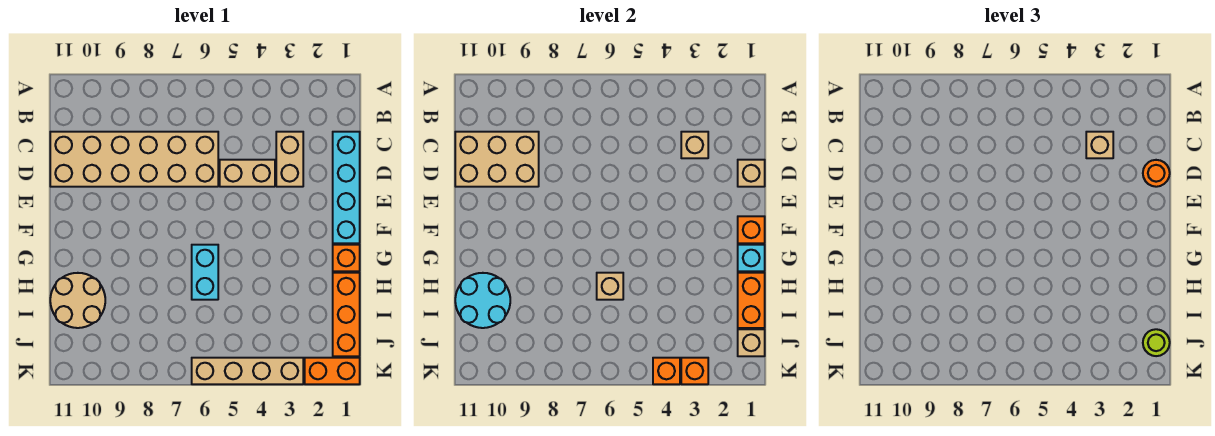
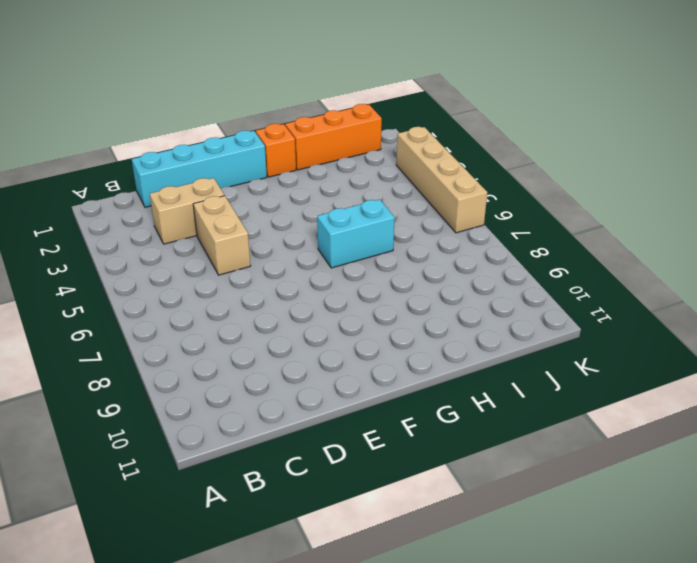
none -> tan 2x6 brick [50,132,218,187]
none -> tan 2x2 round brick [50,273,105,328]
none -> orange 1x2 brick [305,358,360,384]

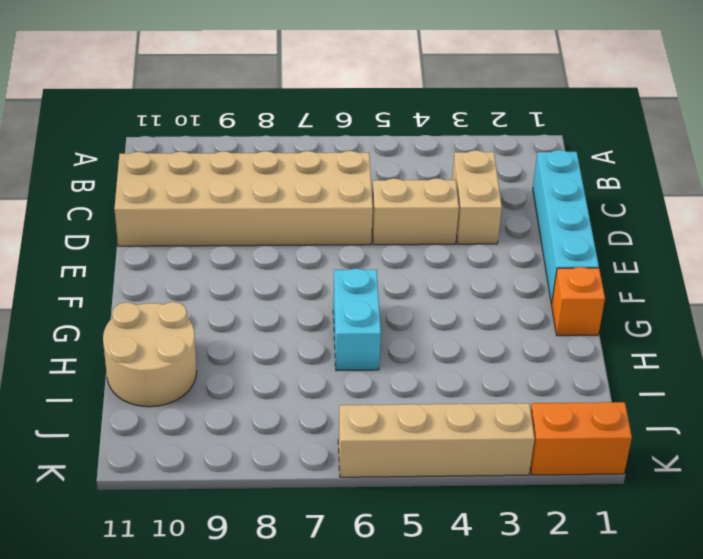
none -> orange 1x3 brick [333,273,360,356]
none -> tan 1x1 brick [681,132,708,158]
none -> tan 2x3 brick [455,132,539,187]

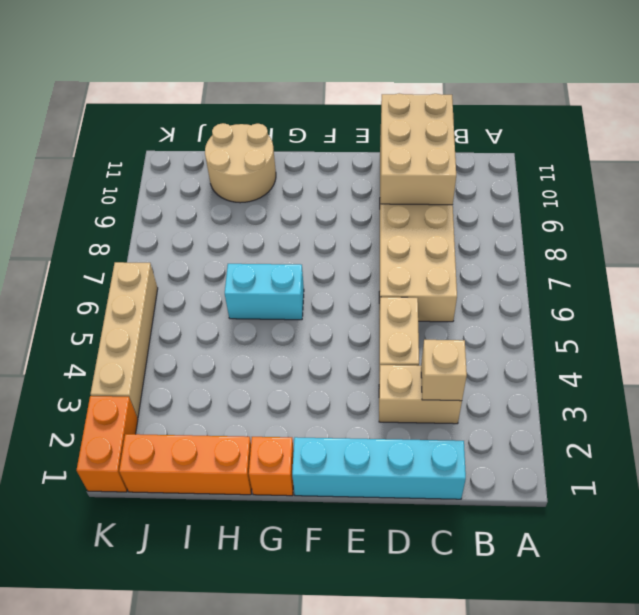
none -> tan 1x1 brick [738,160,765,187]
none -> orange 1x1 brick [738,216,765,243]
none -> cyan 1x1 brick [738,245,765,271]

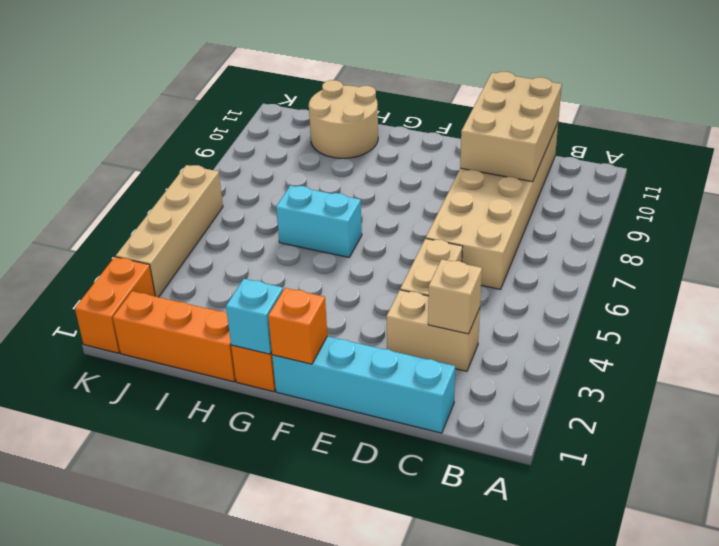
none -> tan 1x1 brick [738,160,765,187]
none -> orange 1x2 brick [738,273,765,328]
none -> tan 1x1 brick [597,273,623,300]

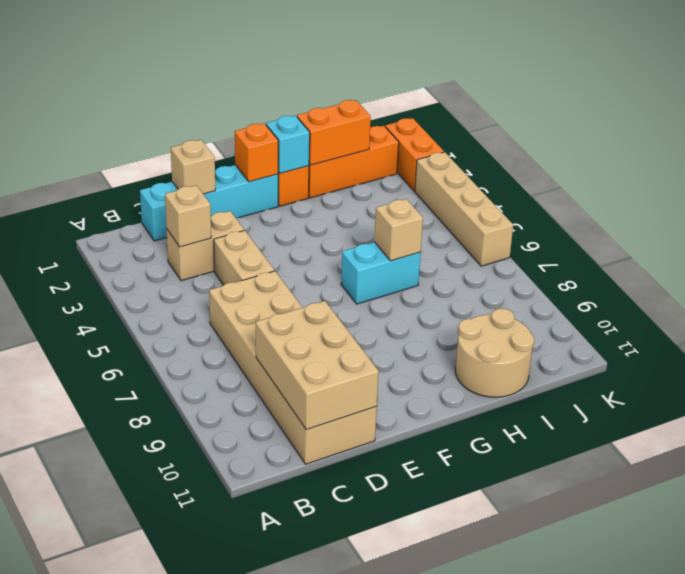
none -> cyan 2x2 round brick [455,273,510,328]
none -> tan 1x1 brick [738,329,765,356]
none -> orange 1x1 brick [681,358,708,384]

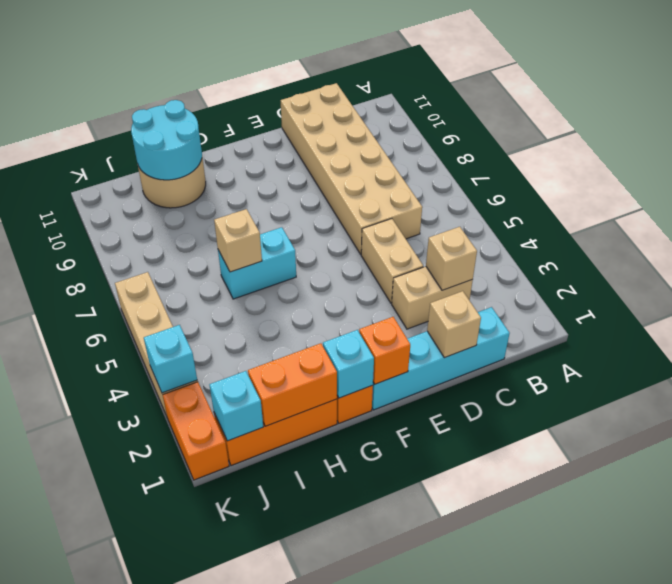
cyan 1x1 brick [209,371,263,441] -> tan 1x1 brick [738,329,765,356]
cyan 1x1 brick [144,325,197,393] -> orange 1x1 brick [681,358,708,384]
none -> tan 2x3 brick [455,132,539,187]
none -> orange 1x1 brick [653,358,680,384]
none -> tan 1x1 brick [1086,132,1113,158]

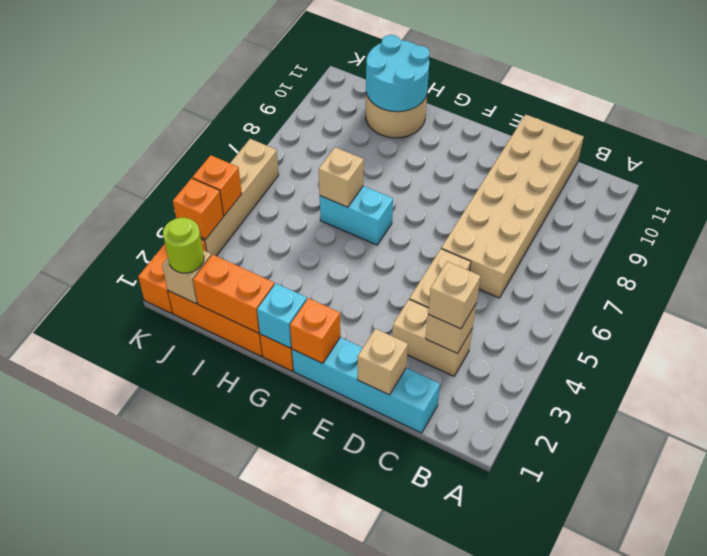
none -> tan 2x3 brick [455,132,539,187]
none -> orange 1x1 round brick [1143,160,1170,187]

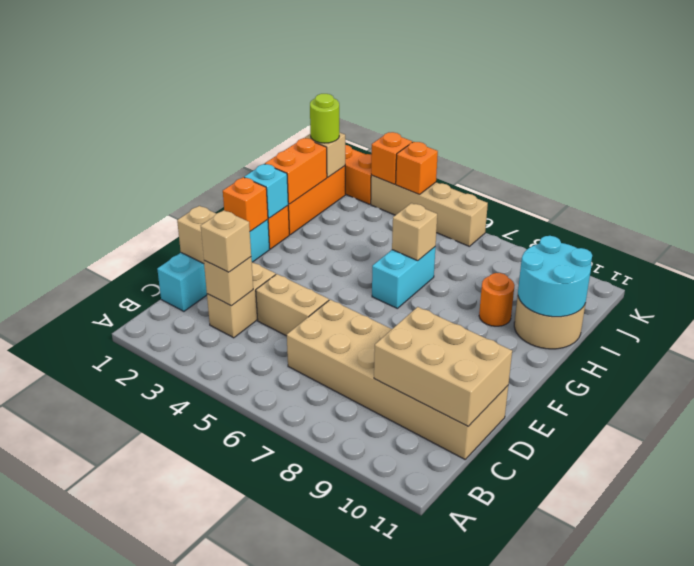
orange 1x1 round brick [479,273,515,326] -> orange 1x1 round brick moved to [1143,160,1170,187]

